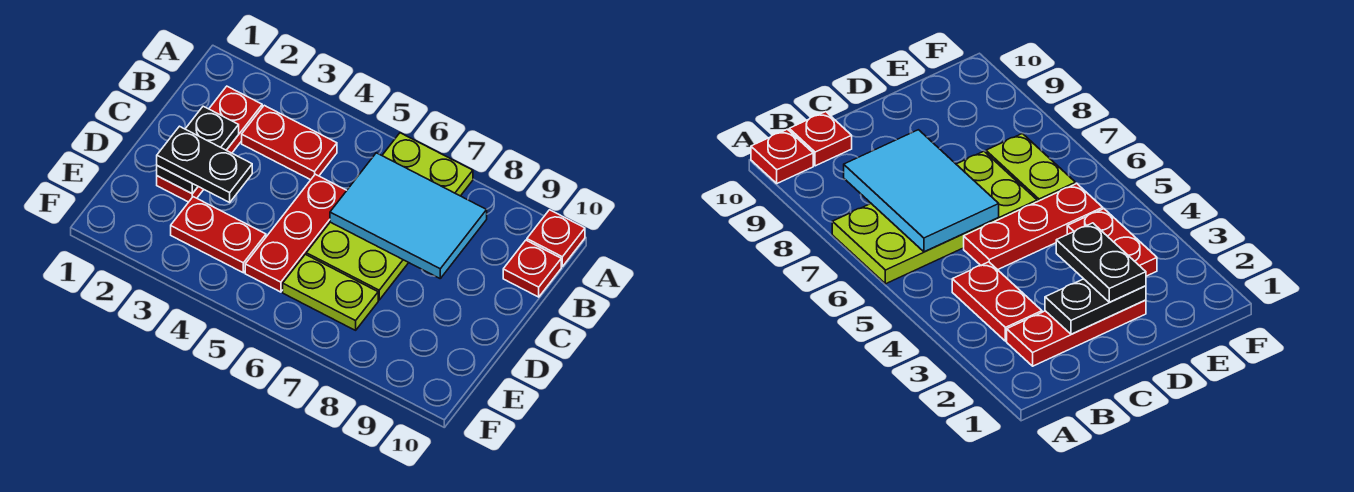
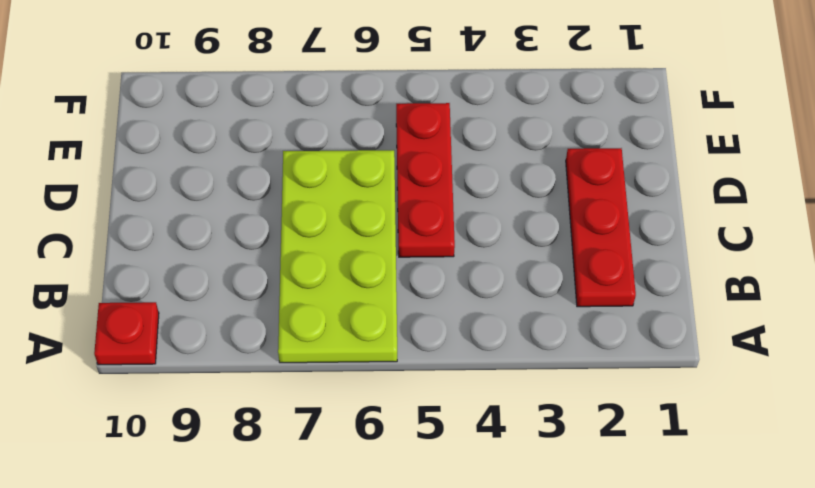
none -> red 1x2 plate [242,105,337,180]
none -> red 1x1 plate [503,240,561,297]

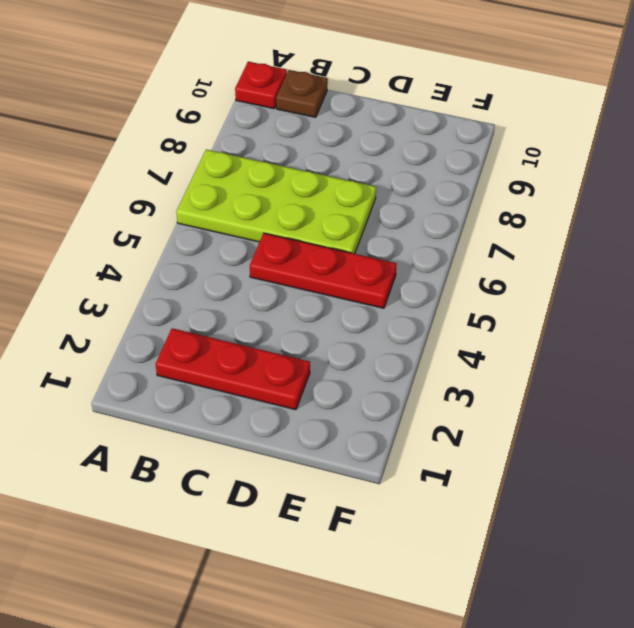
brown 1x1 plate [276,70,328,117] -> red 1x1 plate [503,240,561,297]
none -> red 1x2 plate [242,105,337,180]
none -> red 1x2 plate [171,197,266,273]

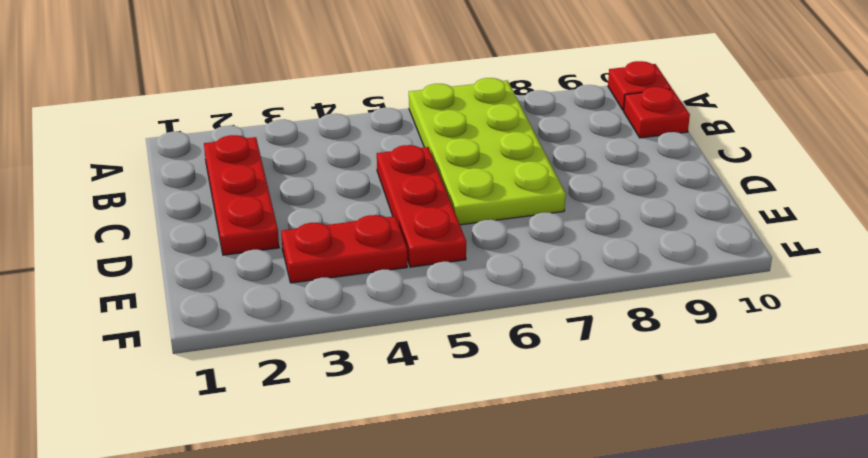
none -> red 1x2 plate [242,105,337,180]
none -> lime 1x2 plate [283,254,378,330]

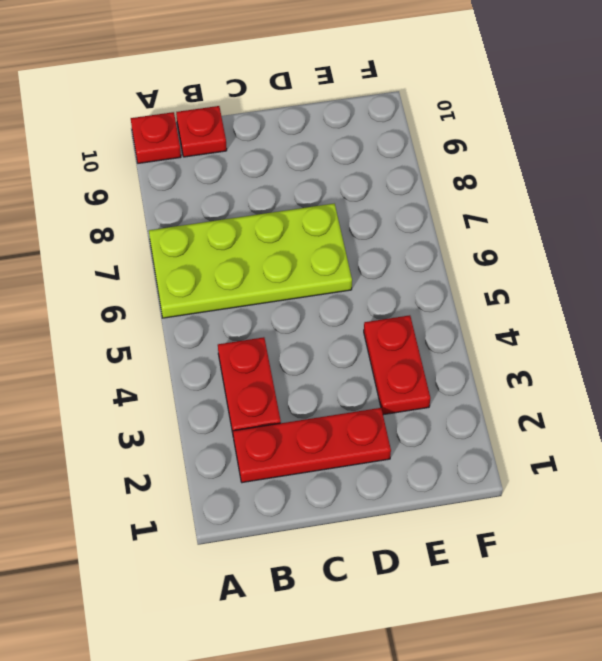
none -> red 1x3 plate [245,174,347,292]
none -> lime 1x2 plate [283,254,378,330]

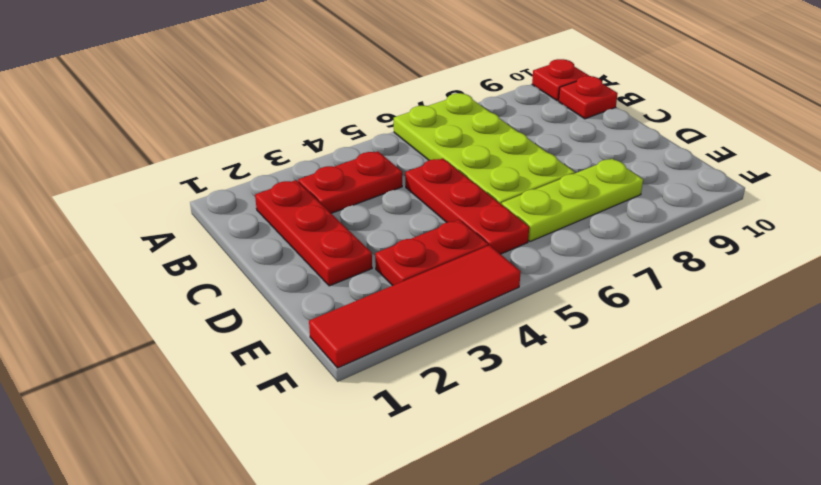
lime 1x3 plate [502,159,643,242] -> lime 1x2 plate [283,254,378,330]
red 1x4 tile [309,245,521,368] -> none
none -> cyan 2x3 tile [330,153,487,278]
none -> black 1x2 plate [157,106,239,194]

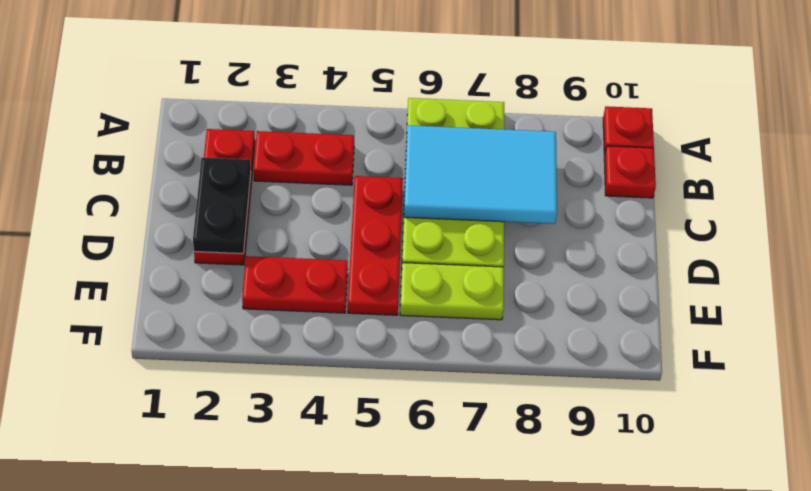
none -> black 1x2 plate [157,126,252,202]

